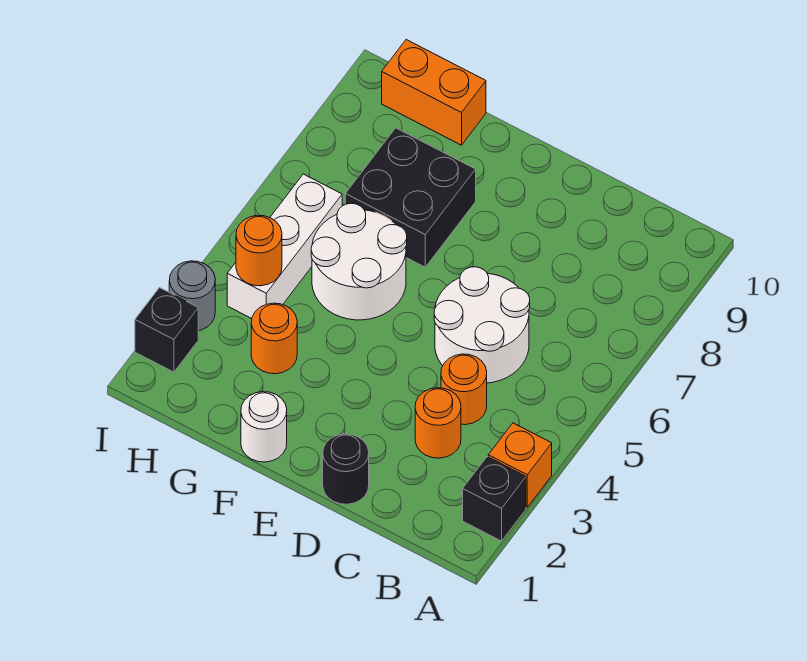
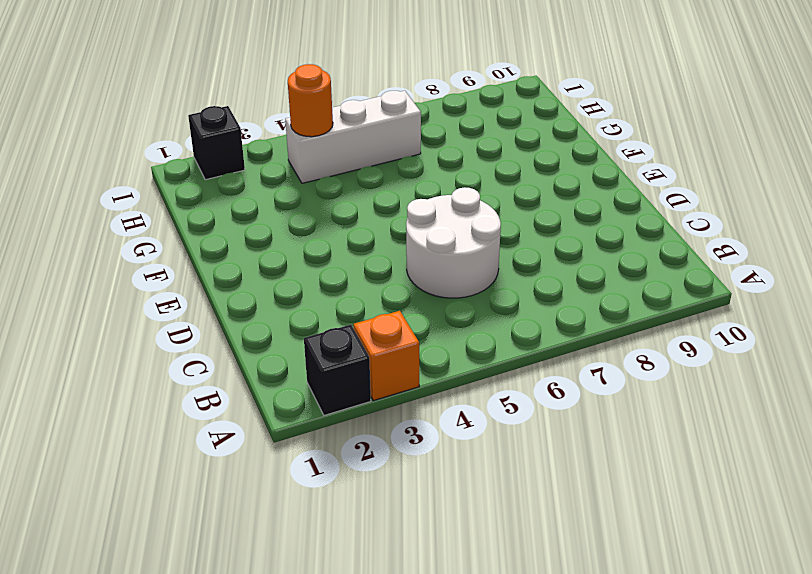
none -> orange 1x1 round brick [415,388,461,458]
none -> orange 1x1 round brick [441,354,487,425]
none -> black 1x1 round brick [323,434,369,504]

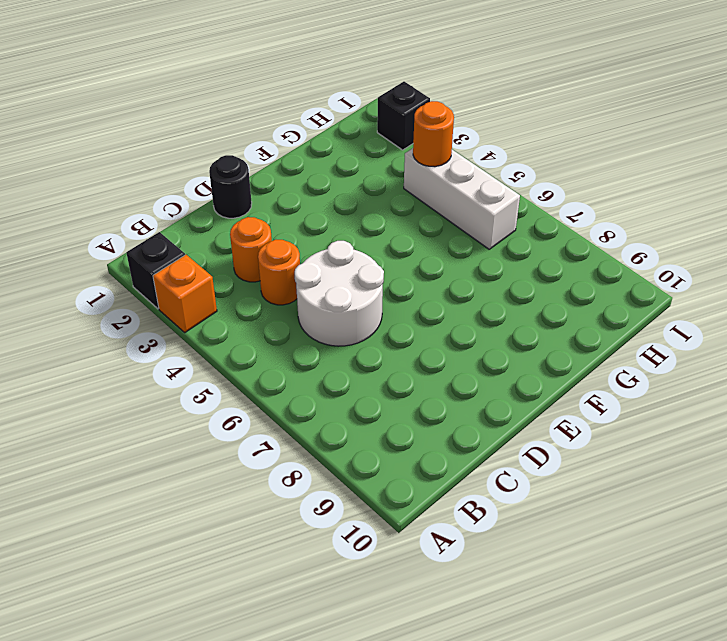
none -> white 1x1 round brick [241,392,287,462]
none -> white 2x2 round brick [311,203,407,320]
none -> black 2x2 brick [345,128,476,267]

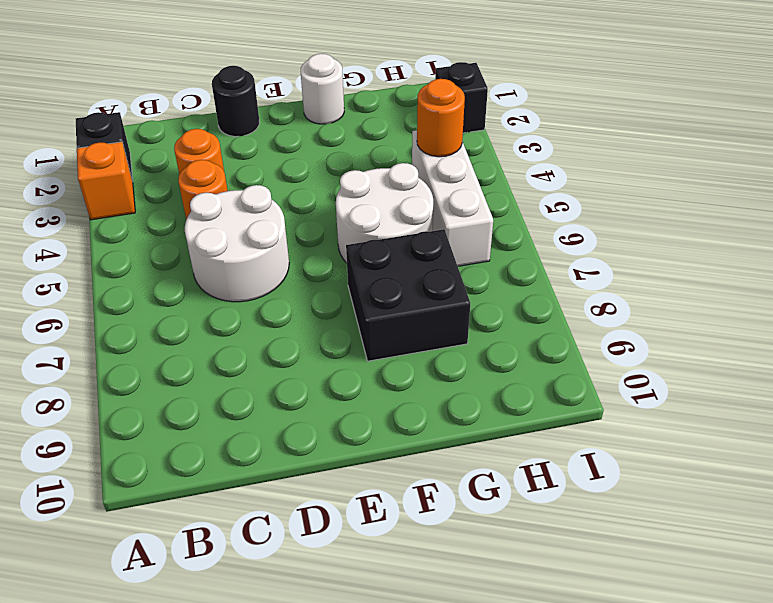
none -> orange 1x1 round brick [251,303,297,374]
none -> orange 1x2 brick [382,40,486,145]
none -> grey 1x1 round brick [169,261,215,331]

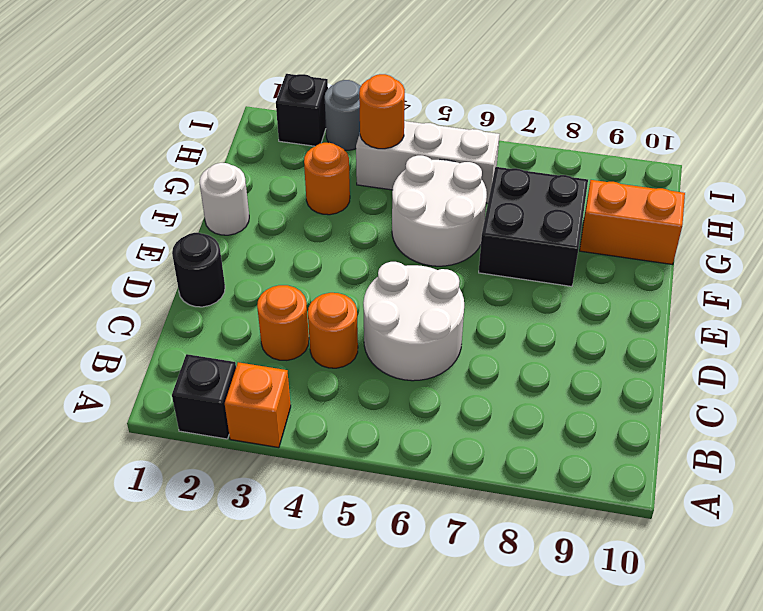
orange 1x2 brick [580,180,685,265] -> orange 1x2 brick turned to [382,40,486,145]

